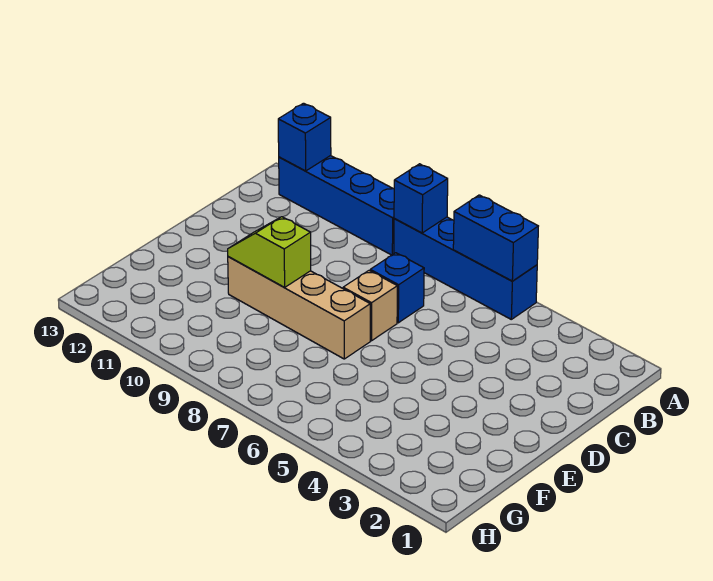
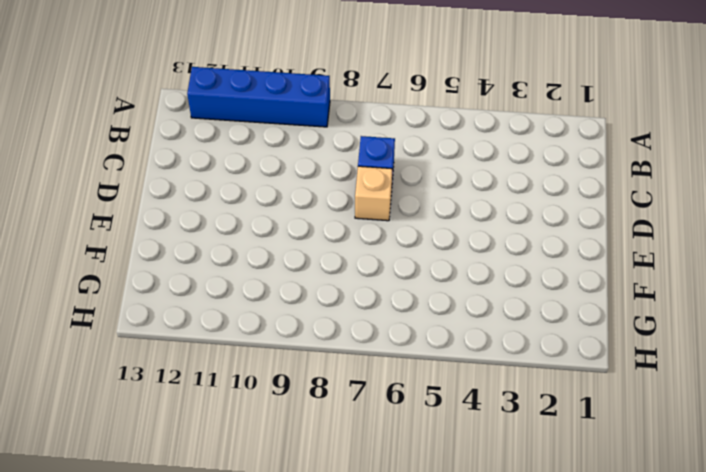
none -> blue 1x4 brick [394,217,537,319]
none -> tan 1x4 brick [228,257,370,359]

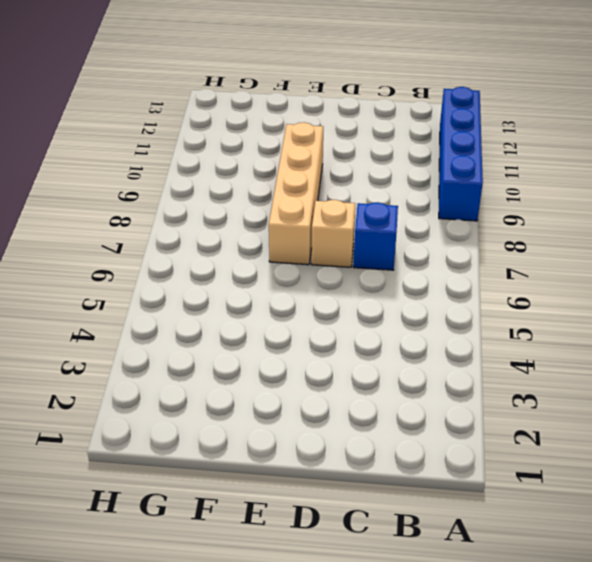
none -> blue 1x4 brick [394,217,537,319]
none -> blue 1x2 brick [453,195,538,281]

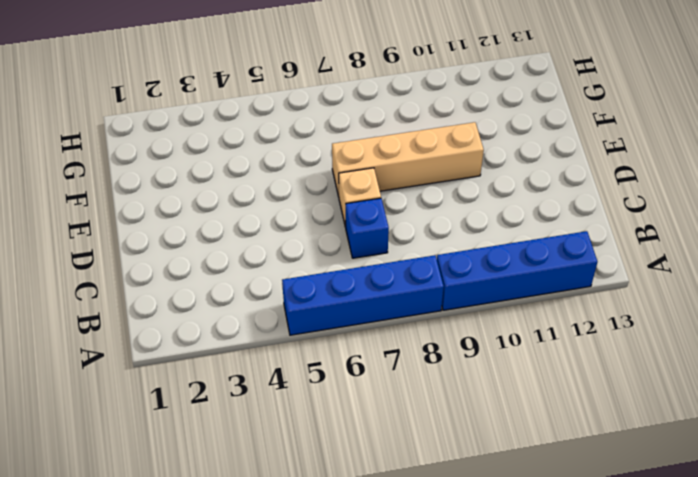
none -> blue 1x2 brick [453,195,538,281]
none -> blue 1x1 brick [394,164,448,233]

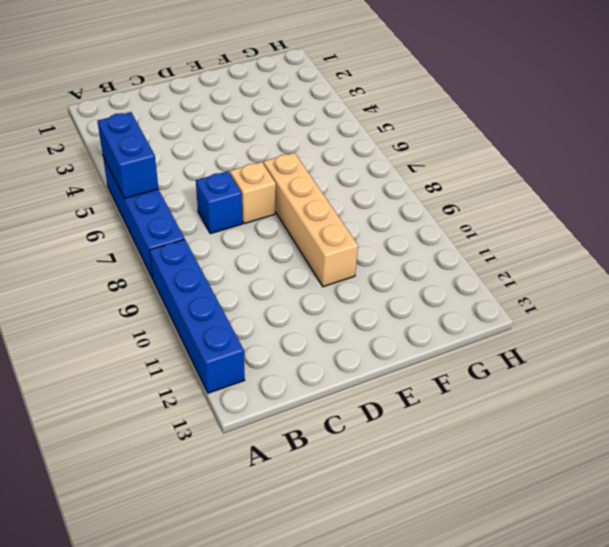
none -> blue 1x1 brick [394,164,448,233]
none -> blue 1x1 brick [278,103,331,171]

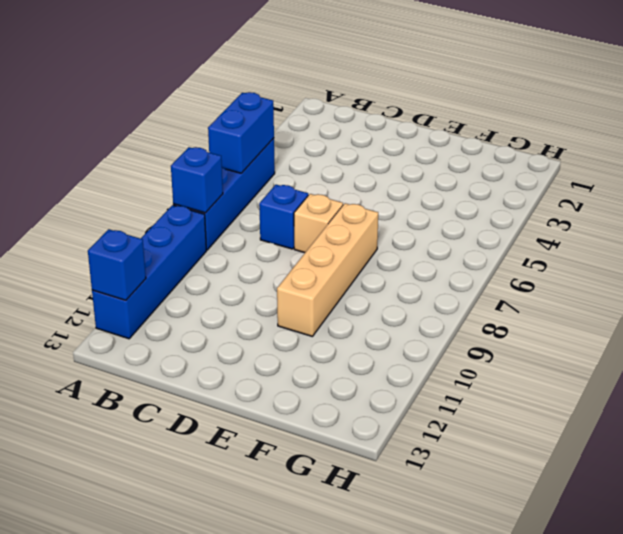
none -> lime 1x2 slope [228,217,311,288]

